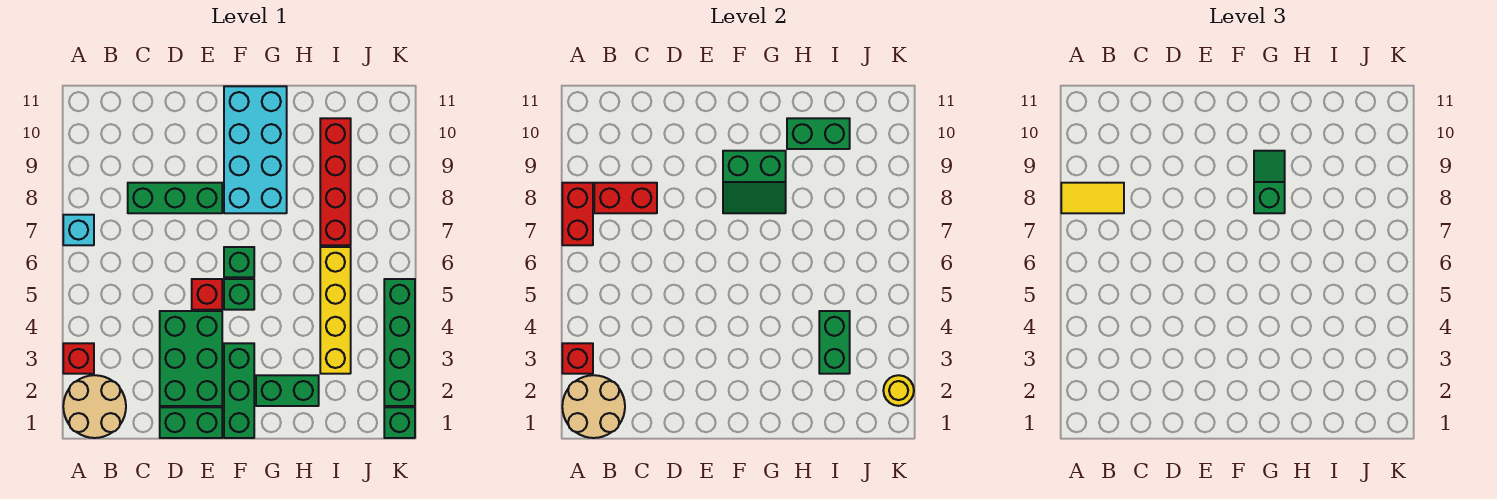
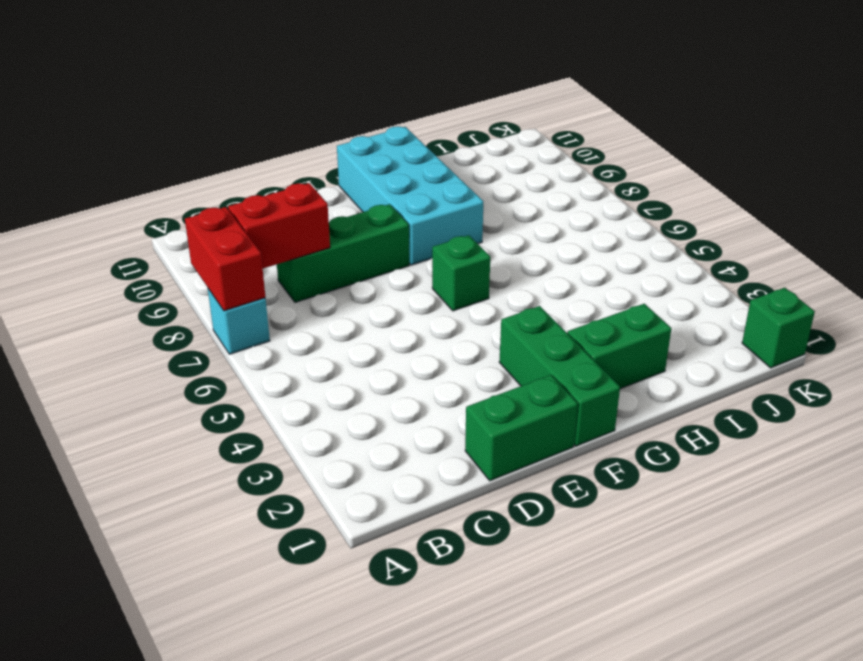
none -> tan 2x2 round brick [63,375,126,438]
none -> red 1x1 brick [63,343,94,374]
none -> green 2x3 brick [160,311,222,406]

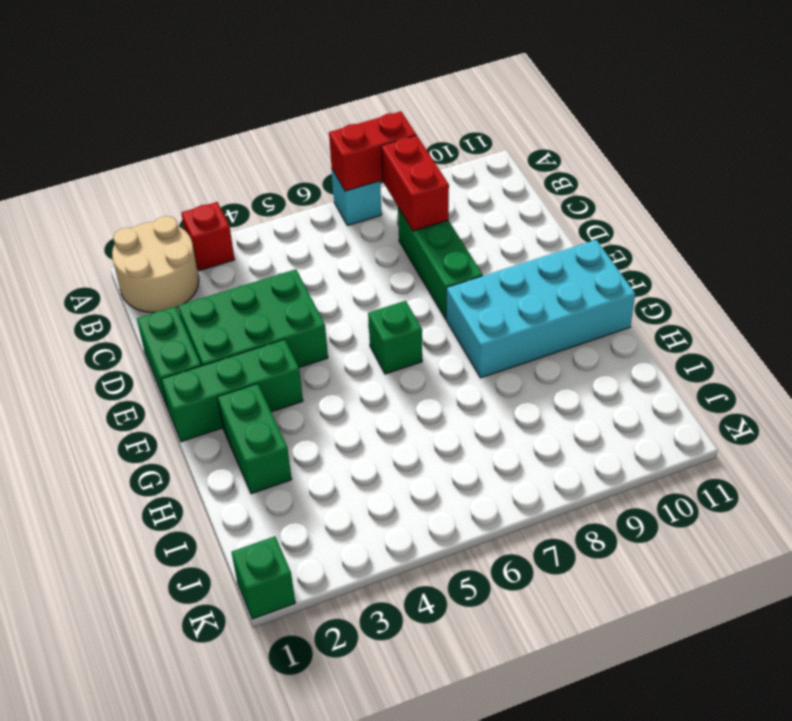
none -> red 1x1 brick [192,279,222,310]
none -> green 1x1 brick [224,279,254,310]
none -> yellow 1x4 brick [320,247,351,374]

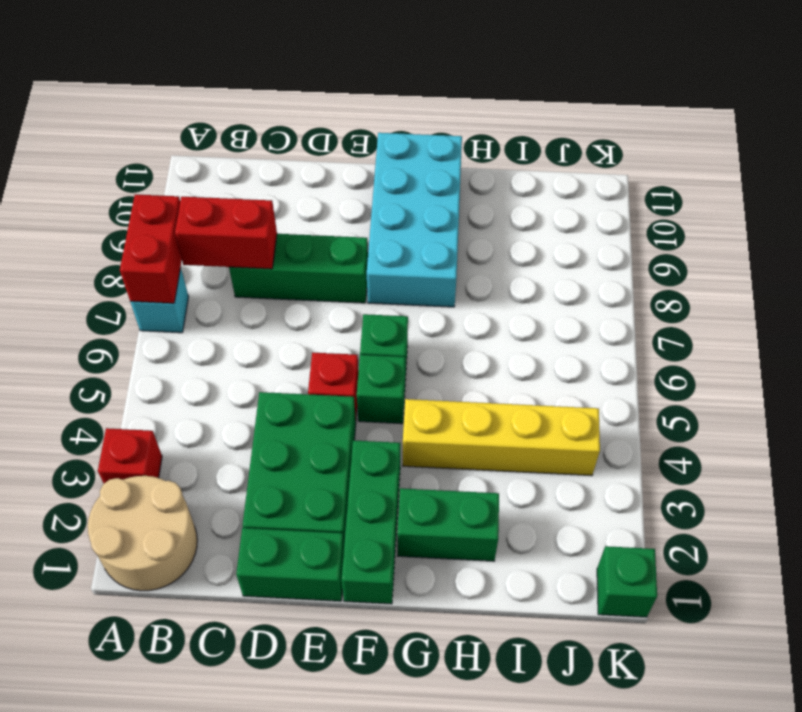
yellow 1x4 brick [403,399,600,476] -> yellow 1x4 brick turned to [320,247,351,374]
none -> red 1x4 brick [320,118,351,245]
none -> green 1x4 brick [384,279,415,406]
none -> tan 2x2 round brick [562,375,625,438]

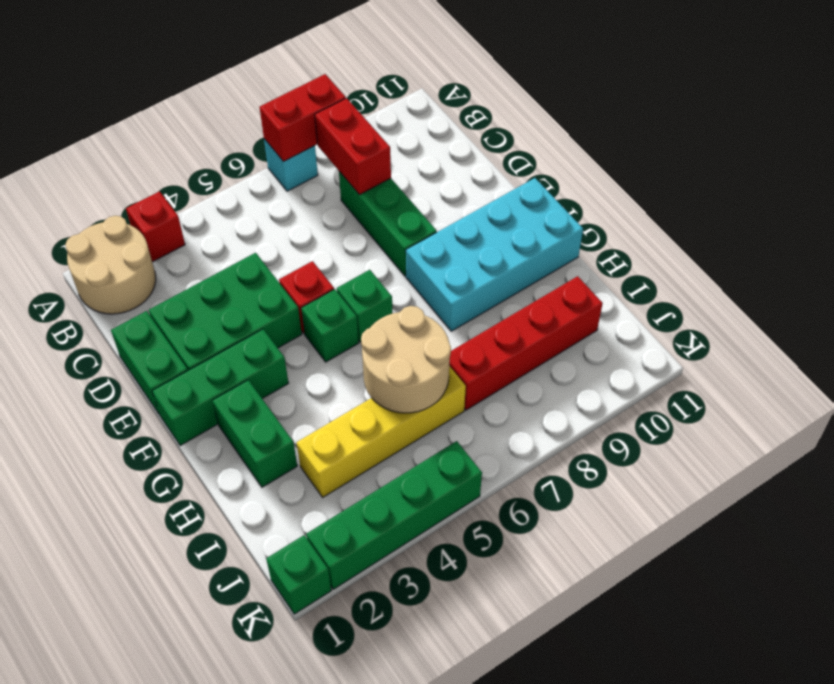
tan 2x2 round brick [361,306,451,413] -> tan 2x2 round brick moved to [562,375,625,438]
none -> red 1x1 brick [562,343,593,374]
none -> green 2x2 slope [723,151,786,213]
none -> green 1x2 brick [787,118,850,149]

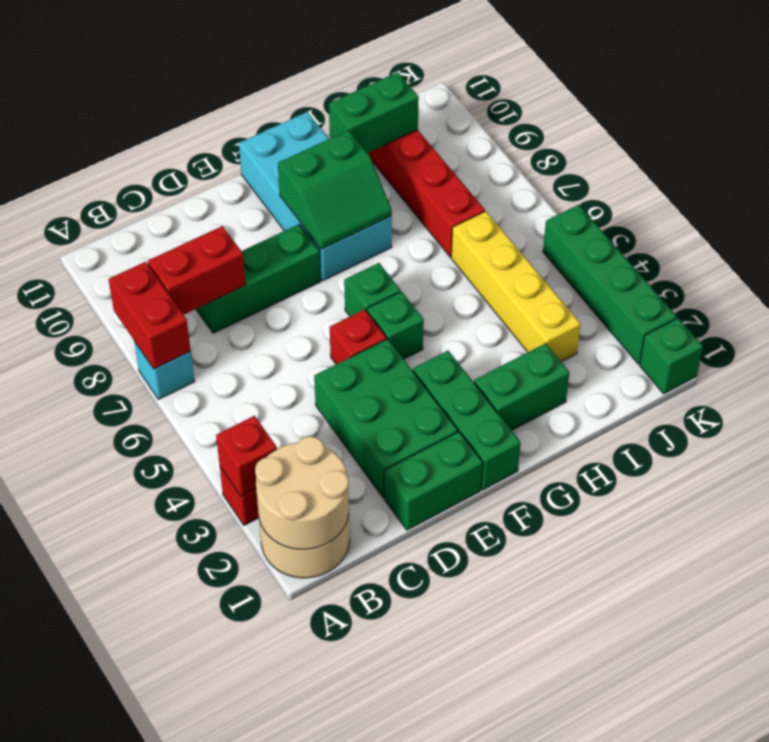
none -> green 1x2 brick [819,311,850,374]
none -> yellow 1x1 round brick [883,375,914,406]
none -> yellow 1x2 tile [1061,183,1124,213]

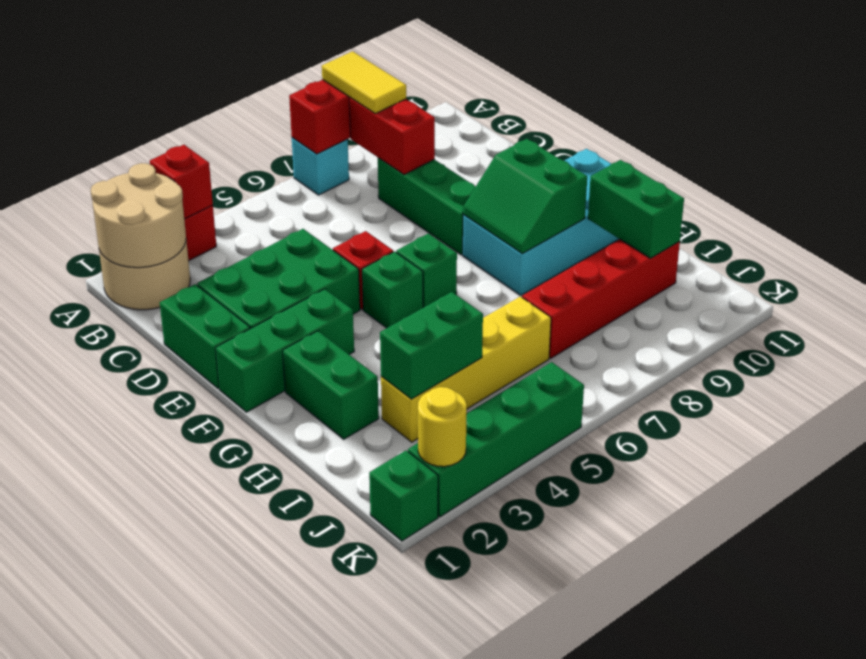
none -> green 1x2 slope [1254,151,1285,213]

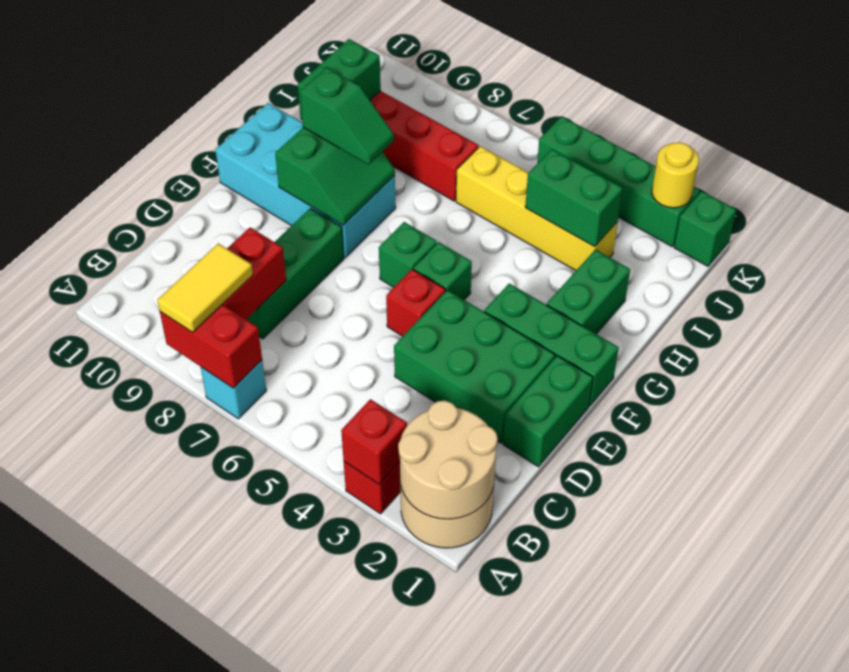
green 1x2 slope [300,68,394,165] -> green 1x2 slope turned to [1254,151,1285,213]

